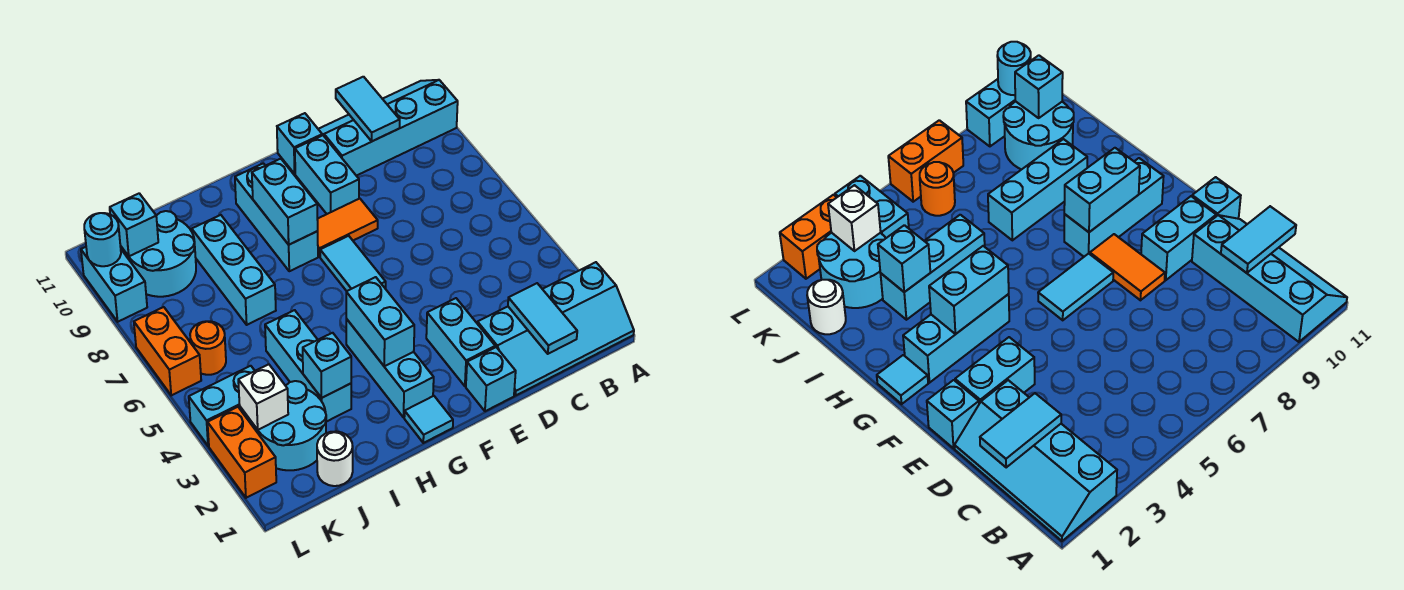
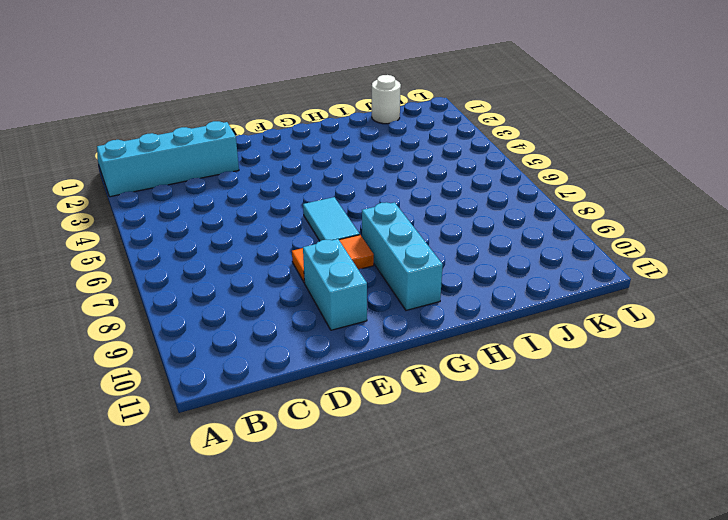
none -> cyan 2x4 slope [318,80,458,176]
none -> cyan 1x1 brick [466,347,516,411]
none -> cyan 1x2 brick [426,298,495,386]

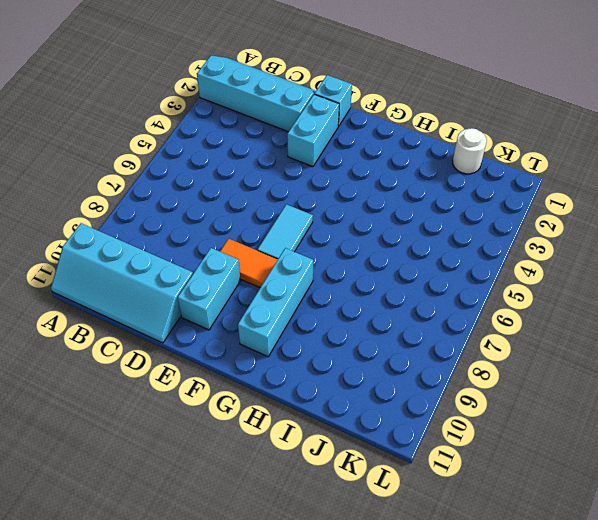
none -> cyan 1x1 brick [277,113,322,174]
none -> cyan 1x1 tile [404,396,453,443]
none -> cyan 1x3 brick [346,319,434,417]

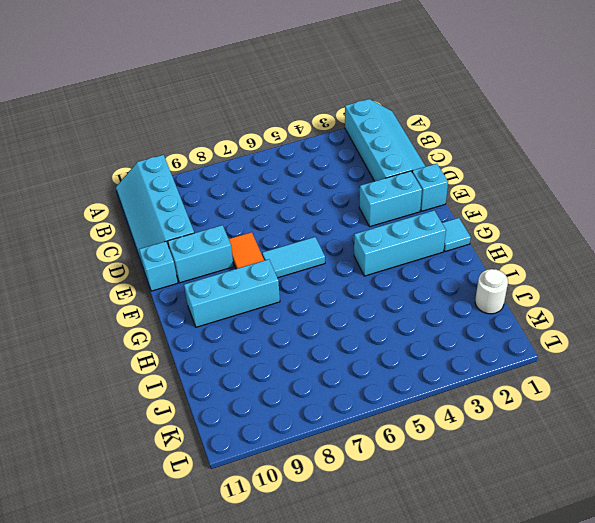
none -> cyan 1x3 brick [265,310,351,422]
none -> cyan 1x3 brick [192,215,276,325]
none -> cyan 2x2 round brick [253,381,326,470]

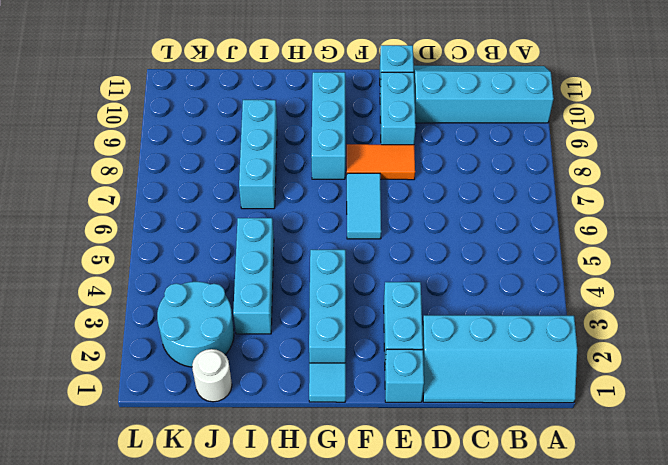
none -> cyan 2x2 round brick [125,211,196,297]
none -> cyan 1x2 brick [189,366,255,446]
none -> orange 1x1 round brick [190,321,226,375]

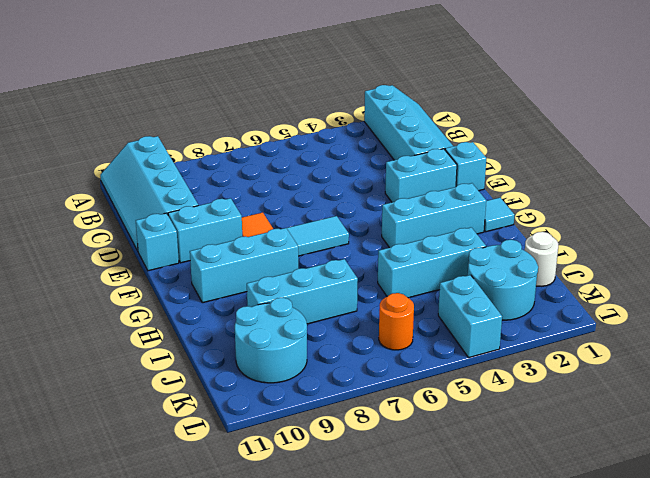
none -> orange 1x2 brick [207,407,276,498]
none -> orange 1x2 brick [134,307,201,395]
none -> cyan 1x2 brick [81,247,147,322]

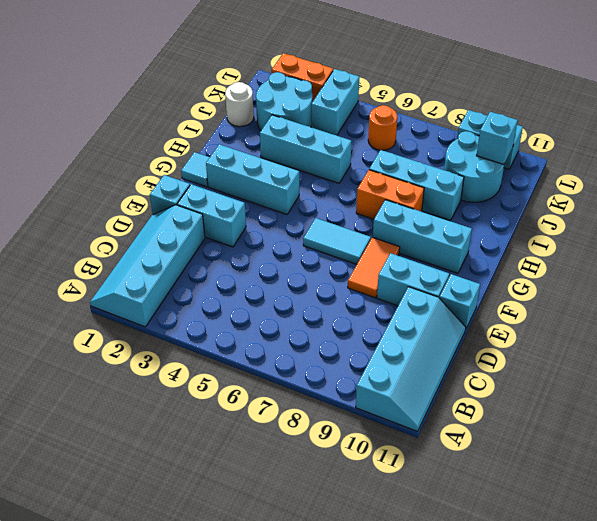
orange 1x2 brick [356,170,424,219] -> orange 1x2 brick moved to [134,307,201,395]
none -> cyan 1x2 tile [508,283,577,354]
none -> cyan 1x2 tile [336,77,400,141]
none -> cyan 1x2 brick [346,277,414,366]

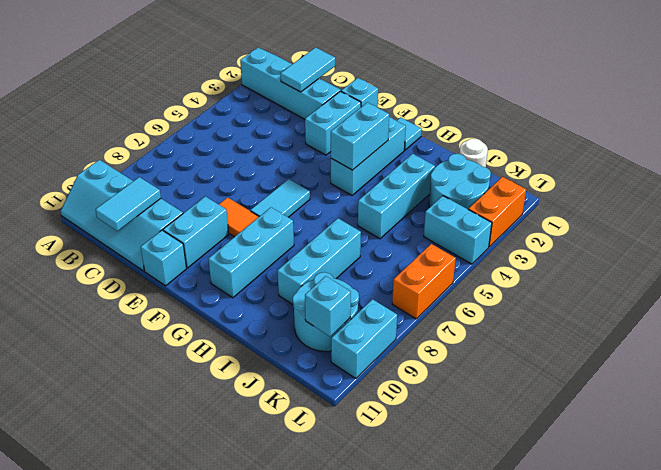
none -> orange 1x1 round brick [190,321,226,375]
none -> cyan 1x2 brick [252,159,318,245]
none -> cyan 1x1 brick [303,333,351,398]

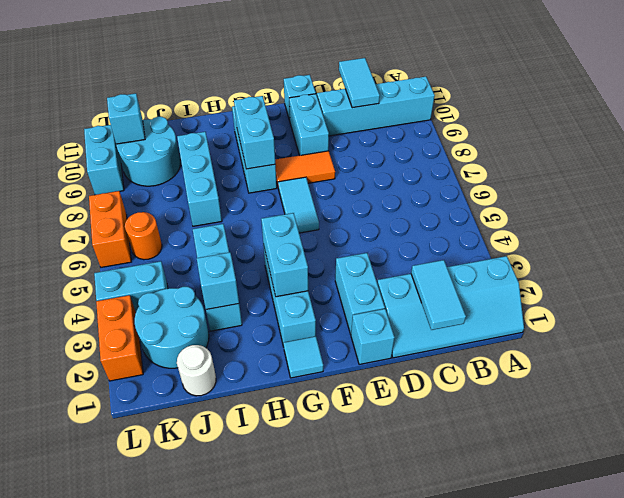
none -> white 1x1 brick [238,364,288,430]
none -> cyan 1x1 round brick [84,213,121,266]

